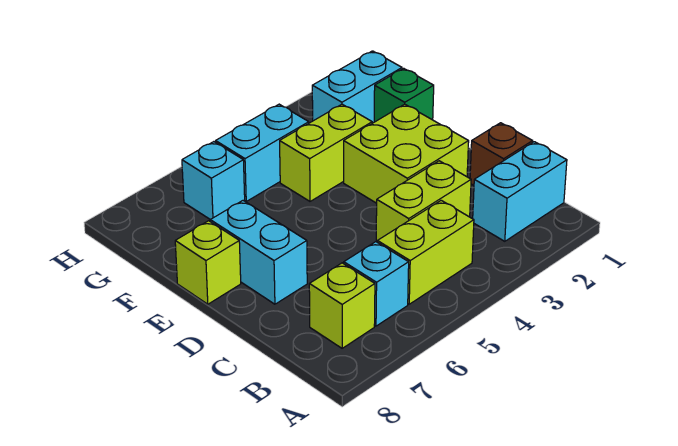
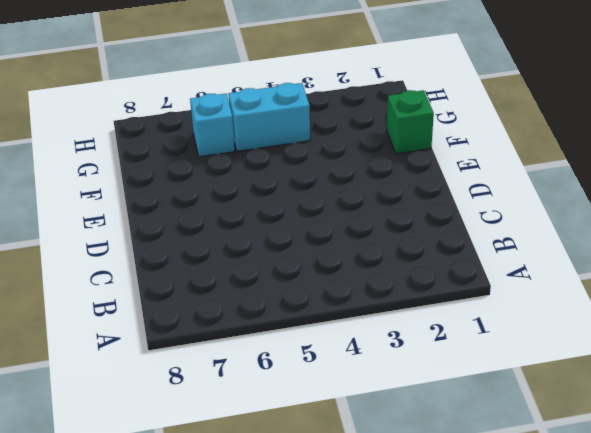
none -> cyan 1x2 brick [473,142,567,241]
none -> lime 1x2 brick [377,200,474,304]
none -> cyan 1x1 brick [344,242,409,326]

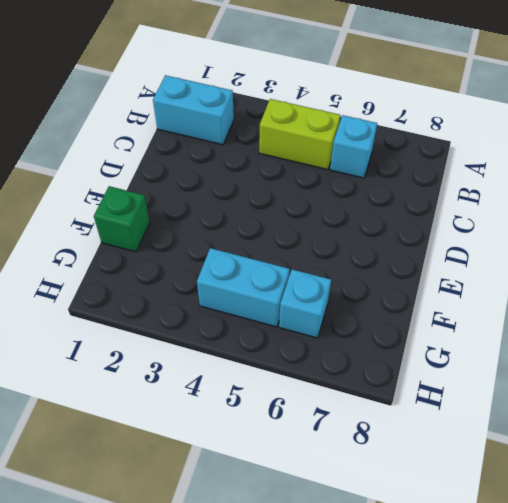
none -> lime 1x1 brick [309,263,375,348]
none -> brown 1x1 brick [470,123,533,185]
none -> lime 1x2 brick [376,161,471,242]

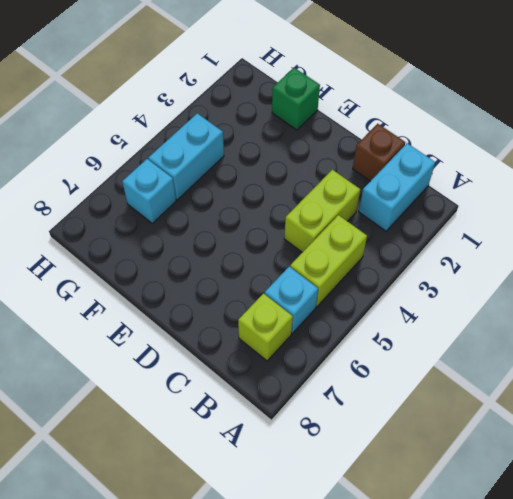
none -> lime 2x2 brick [344,104,469,203]
none -> cyan 1x2 brick [210,201,307,304]
none -> lime 1x1 brick [175,221,241,304]

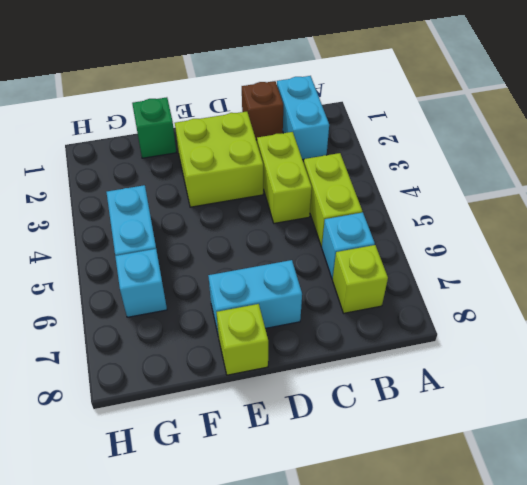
none -> lime 1x2 brick [280,104,372,201]
none -> cyan 1x2 brick [312,51,402,123]

